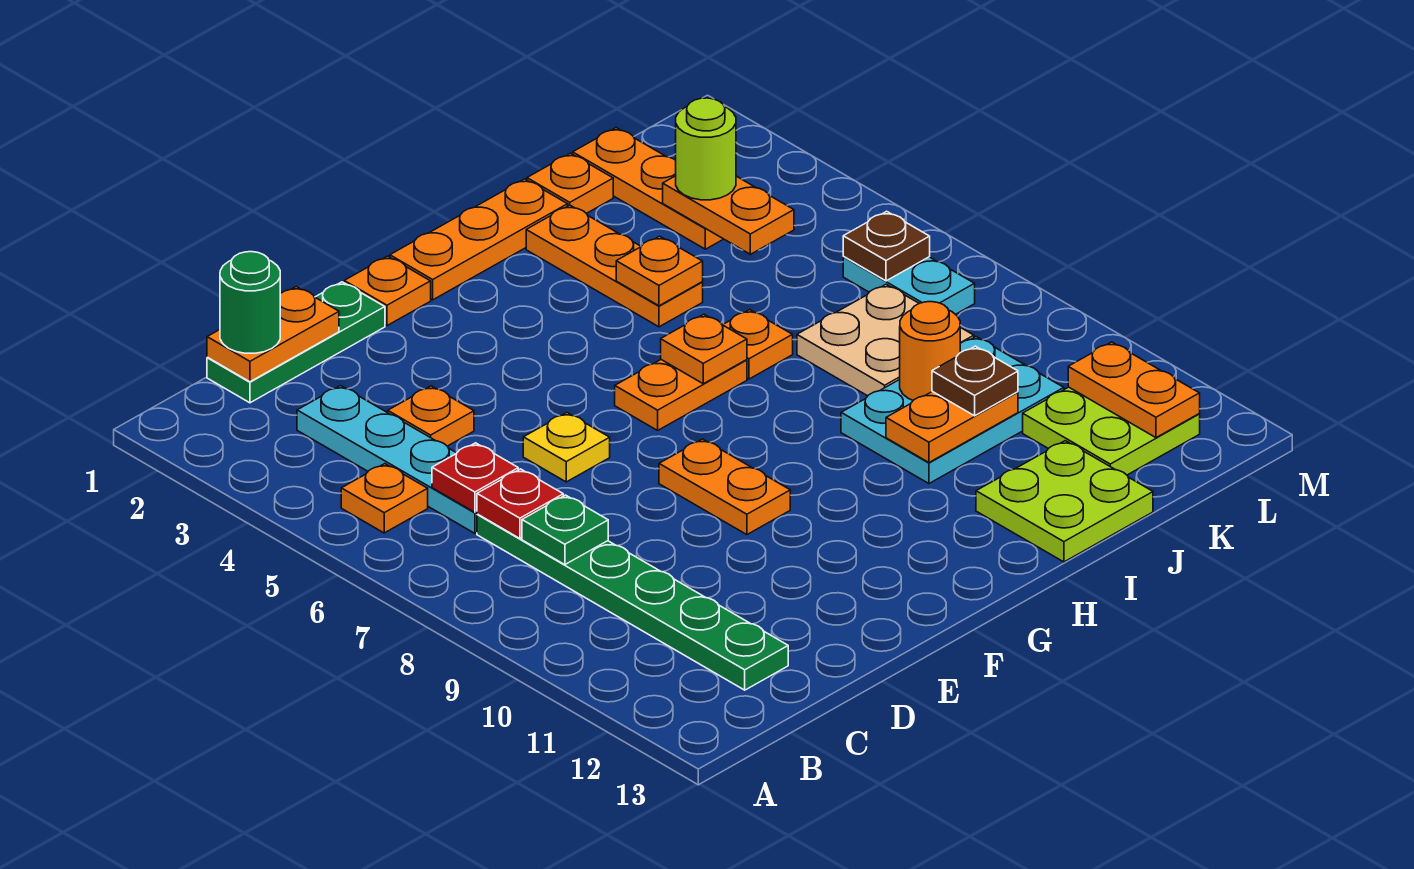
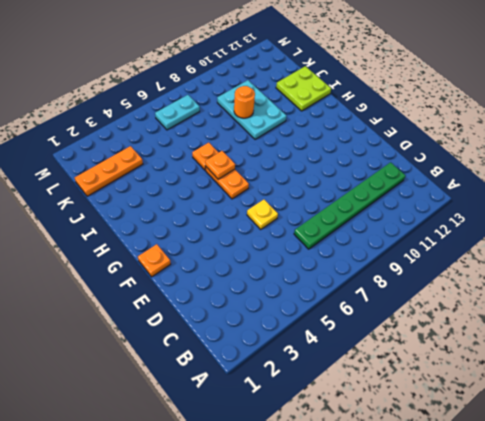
none -> orange 1x1 plate [341,464,428,533]
none -> green 1x3 plate [207,282,385,403]
none -> cyan 1x4 plate [297,386,477,533]
none -> orange 1x1 plate [388,386,474,446]

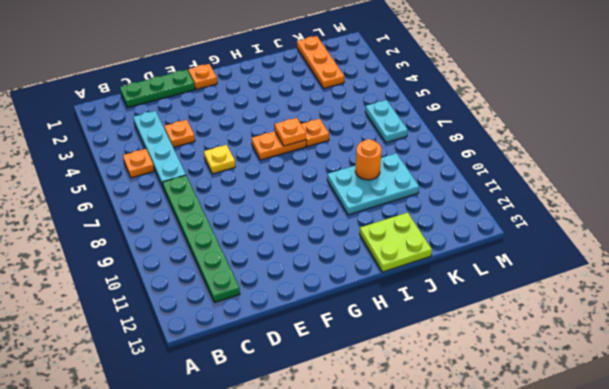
none -> orange 1x2 plate [659,439,790,535]
none -> orange 1x3 plate [390,179,568,300]
none -> orange 1x3 plate [526,205,703,327]
none -> orange 1x1 plate [527,153,613,214]

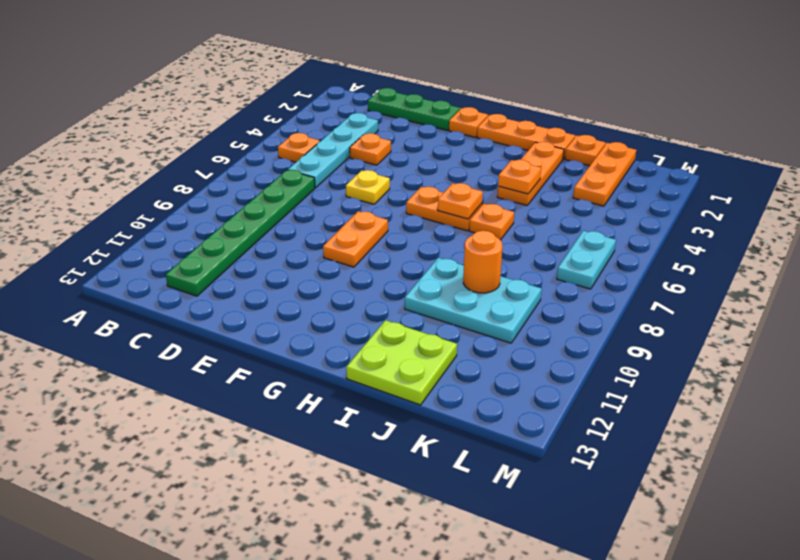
none -> tan 2x2 plate [797,284,974,396]
none -> lime 2x2 plate [1023,387,1200,475]
none -> orange 1x2 plate [207,287,339,382]
none -> red 1x1 plate [432,443,518,512]

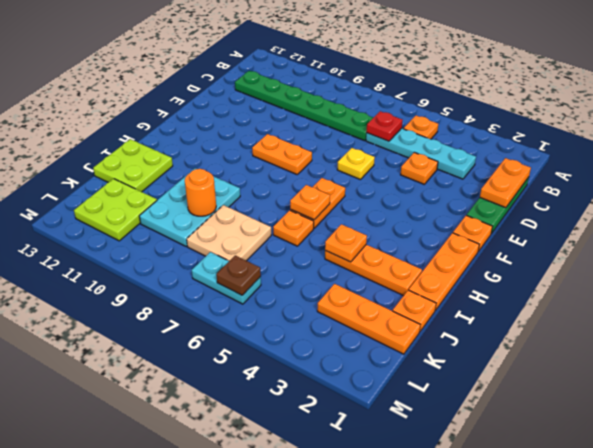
none -> red 1x1 plate [477,469,563,538]
none -> green 1x1 plate [522,495,608,565]
none -> orange 1x2 plate [886,391,1018,462]
none -> orange 1x2 plate [663,176,794,254]

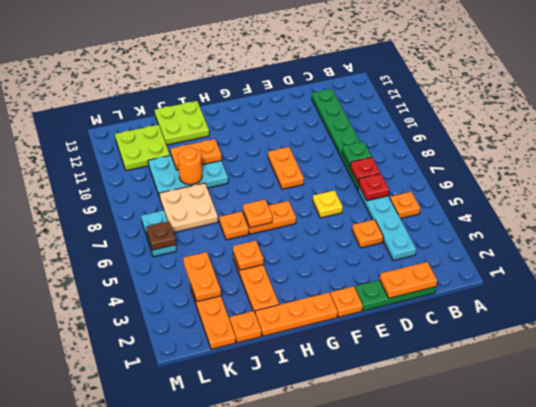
none -> orange 1x2 plate [1068,342,1200,438]
none -> green 1x1 round brick [220,252,280,353]
none -> brown 1x1 plate [932,346,1018,416]
none -> lime 1x1 round brick [676,98,736,200]

